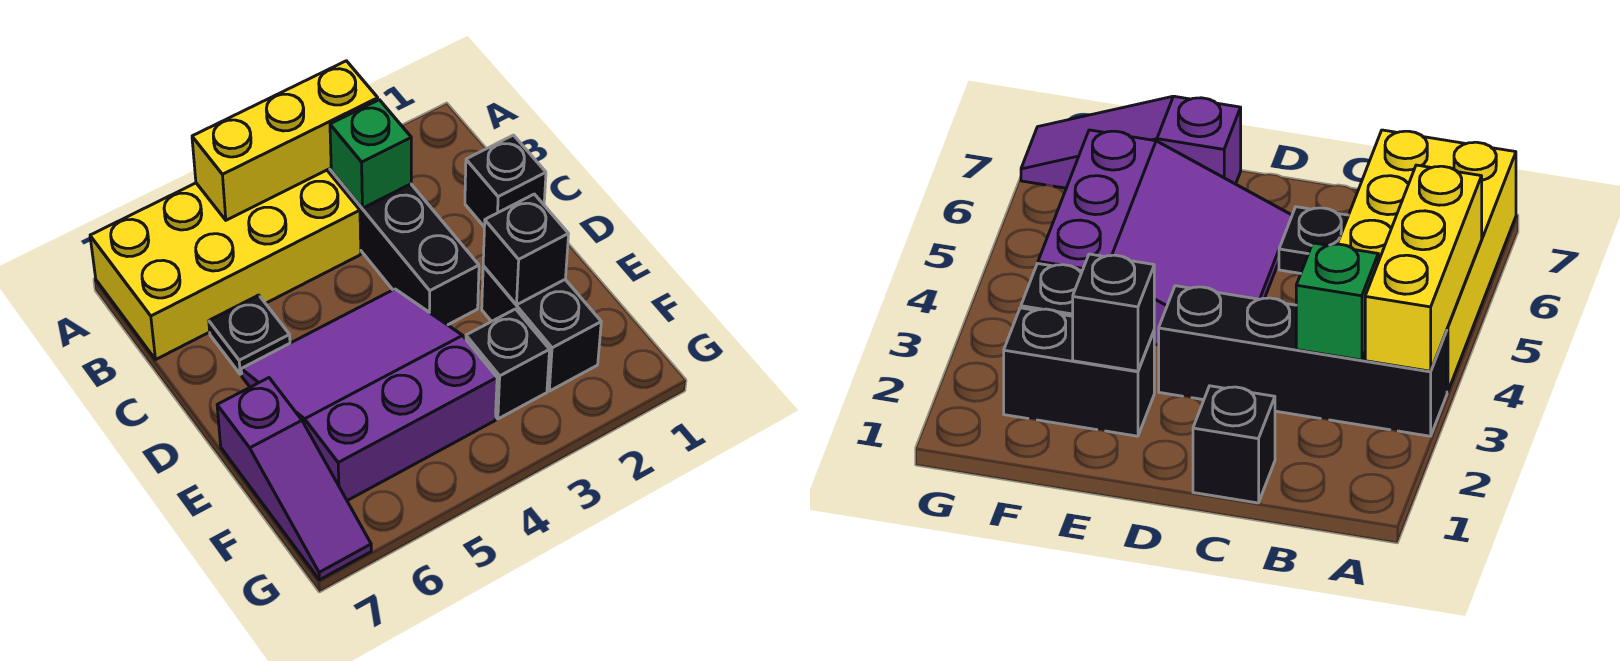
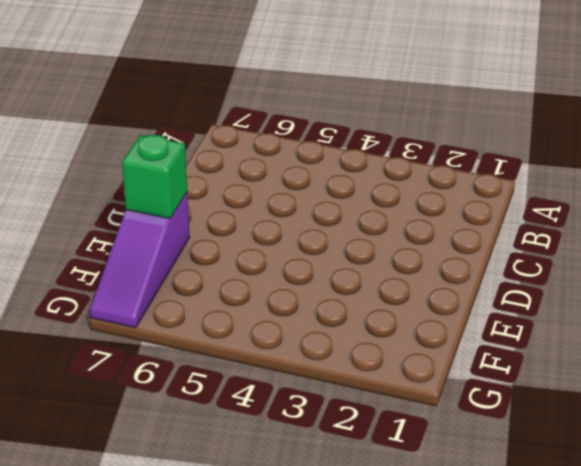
green 1x1 brick [122,135,187,219] -> green 1x1 brick moved to [330,100,411,208]
none -> black 1x4 brick [327,168,479,325]
none -> yellow 2x4 brick [90,170,361,359]

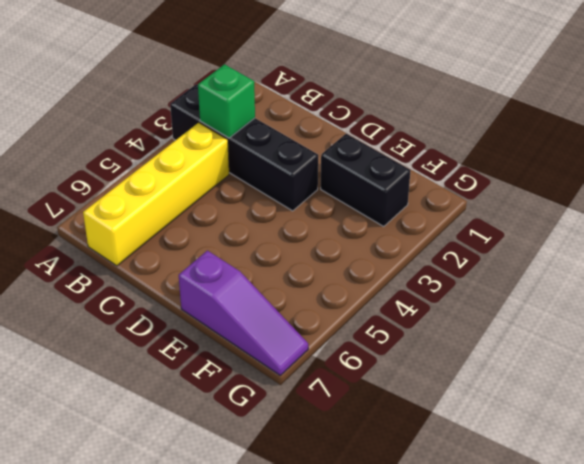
yellow 1x4 brick [83,123,229,266] -> yellow 2x4 brick [90,170,361,359]
none -> black 1x1 brick [465,135,546,226]
none -> black 1x1 plate [209,295,290,374]

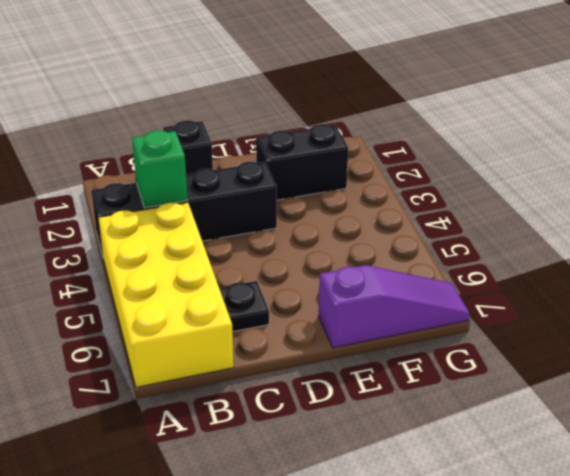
none -> purple 3x3 slope [241,289,497,501]
none -> black 1x1 brick [466,309,550,419]

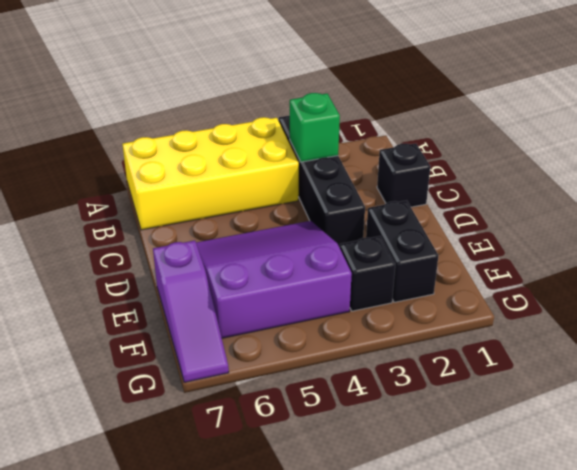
none -> black 1x1 plate [209,295,290,374]
none -> yellow 1x3 brick [192,61,378,220]

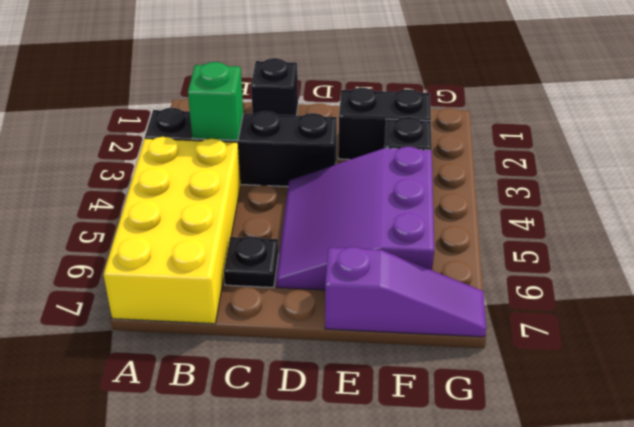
none -> yellow 1x3 brick [192,61,378,220]
none -> black 1x1 brick [483,194,569,305]

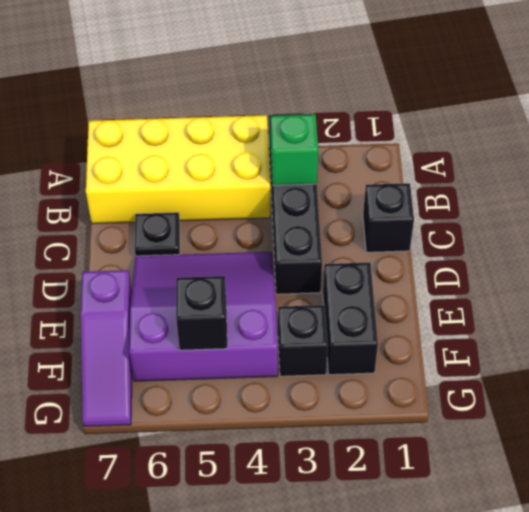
black 1x1 brick [176,276,227,350] -> black 1x1 brick moved to [483,194,569,305]
none -> yellow 1x3 brick [192,61,378,220]

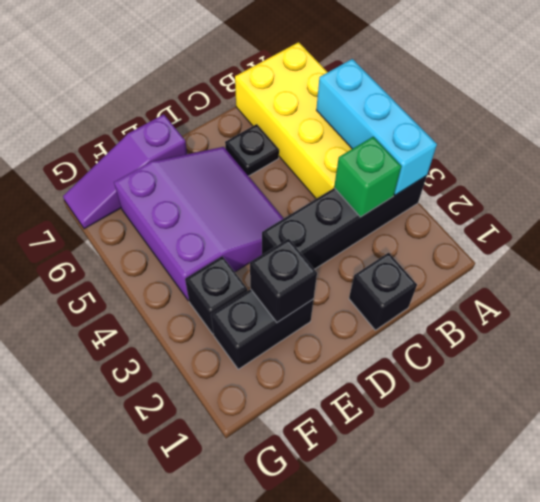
cyan 1x3 brick [316,59,437,195] -> yellow 1x3 brick [192,61,378,220]

